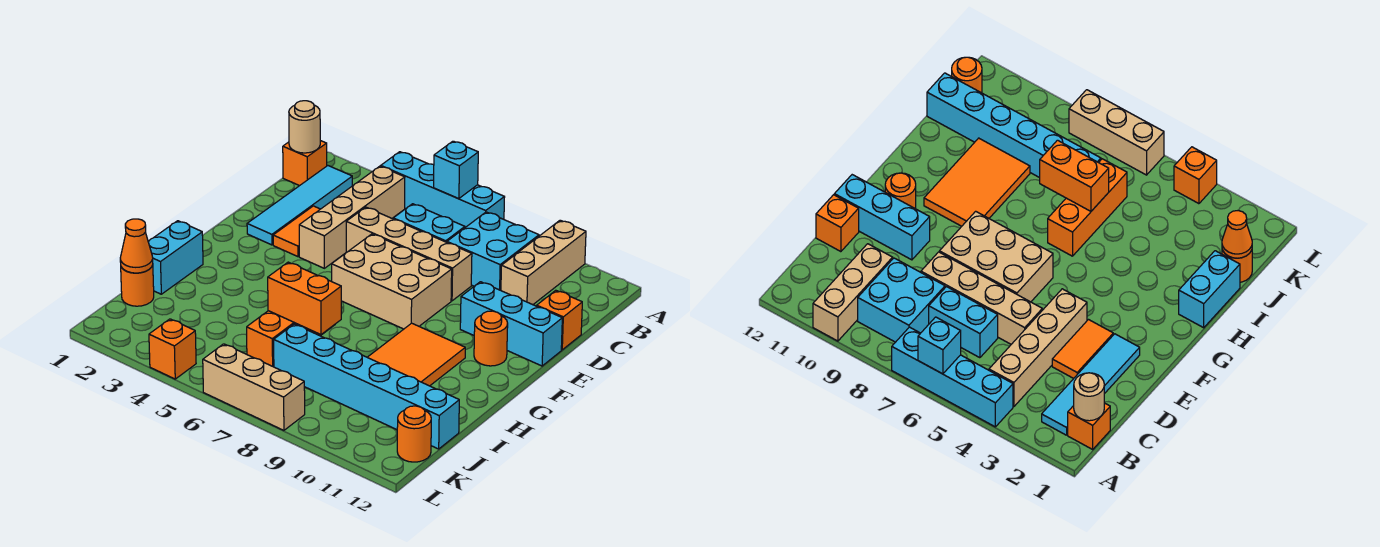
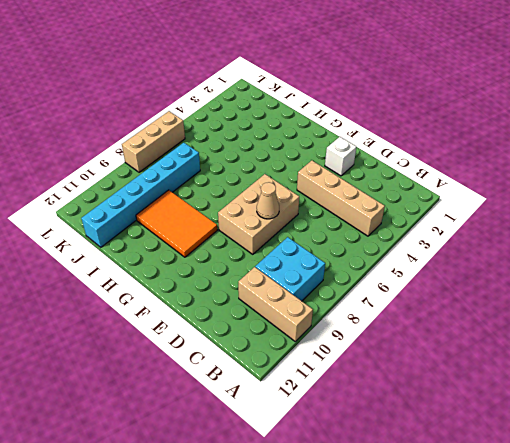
white 1x1 brick [325,137,356,176] -> cyan 1x4 tile [247,166,352,245]
tan 1x1 cone [257,182,279,219] -> none
none -> cyan 1x4 brick [381,152,505,227]
none -> orange 1x1 brick [283,141,327,186]
none -> cyan 1x2 brick [393,204,465,242]

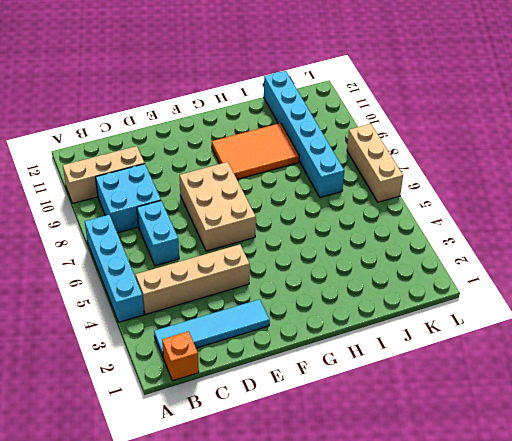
none -> orange 1x2 tile [273,206,320,257]
none -> tan 1x4 brick [346,207,472,301]
none -> orange 1x1 brick [537,290,582,350]

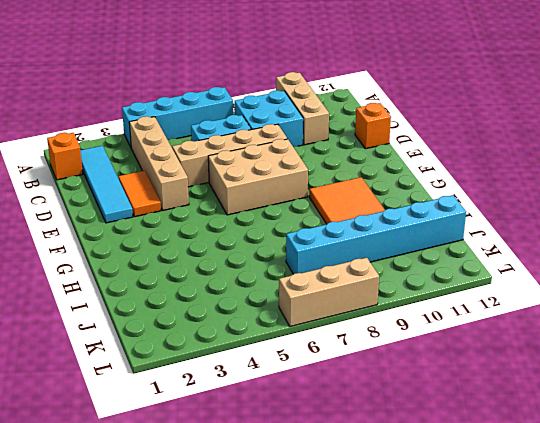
none -> cyan 1x3 brick [460,282,562,366]
none -> orange 1x1 round brick [474,311,508,366]
none -> cyan 1x2 brick [148,221,203,294]

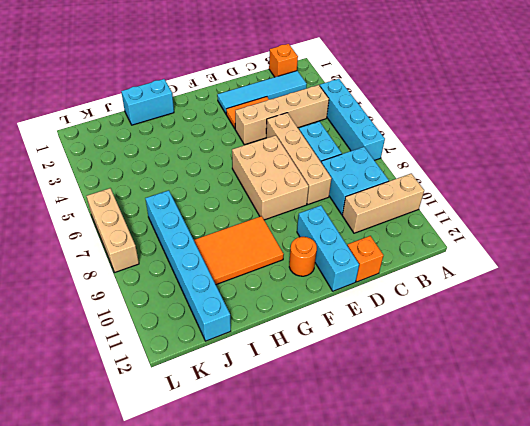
none -> orange 1x3 brick [247,311,334,367]
none -> orange 1x1 round brick [121,265,154,306]
none -> orange 1x1 round brick [397,406,431,462]

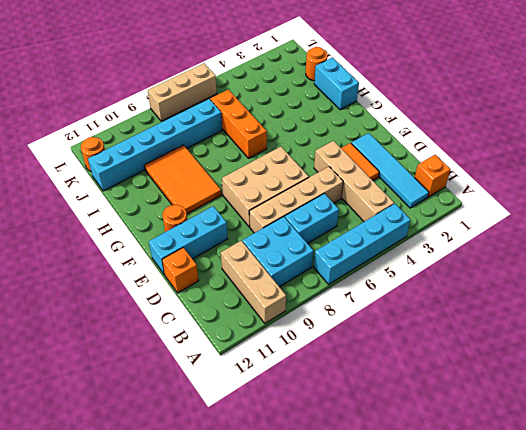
none -> orange 1x1 brick [149,319,196,379]
none -> cyan 1x1 brick [434,141,478,199]
none -> tan 1x1 round brick [289,101,320,153]

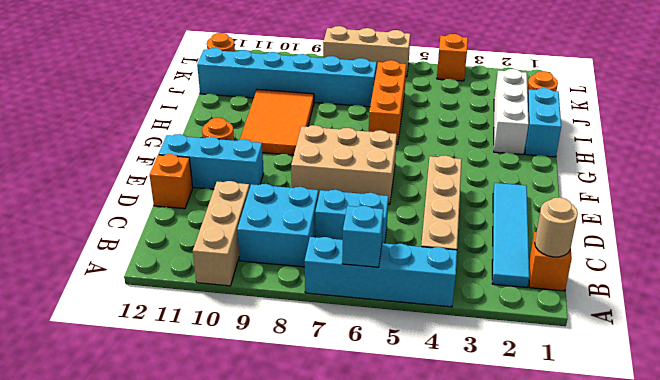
white 1x3 brick [494,69,529,155] -> none
none -> orange 1x2 tile [273,206,320,257]
none -> tan 1x4 brick [346,207,472,301]
none -> orange 1x2 brick [268,262,341,335]

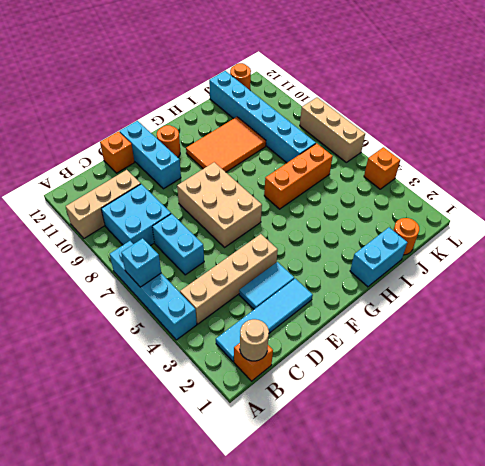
cyan 1x2 tile [239,262,294,309] -> orange 1x2 tile [273,206,320,257]
none -> tan 1x4 brick [346,207,472,301]
none -> orange 1x2 brick [268,262,341,335]
none -> orange 1x1 cone [120,219,153,273]

